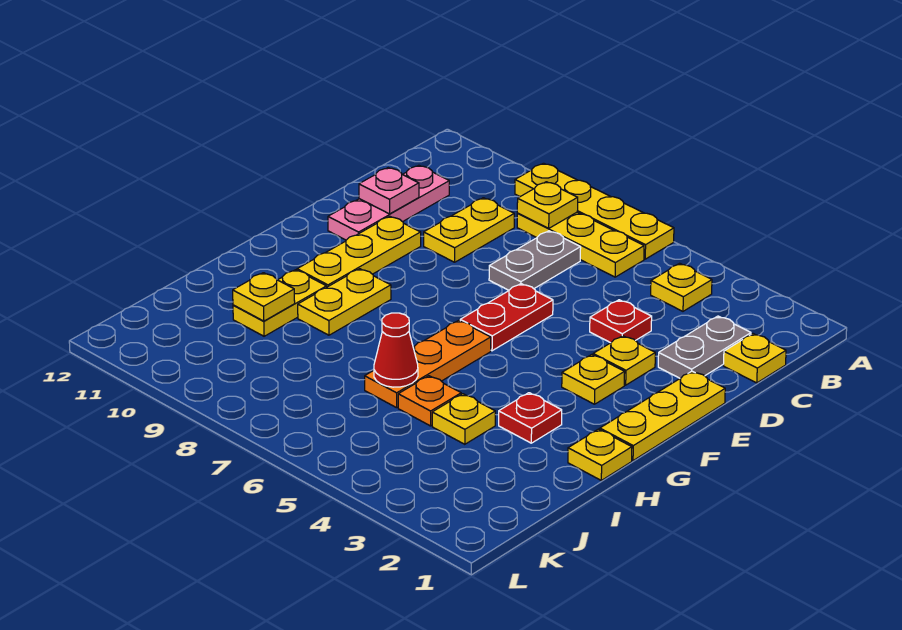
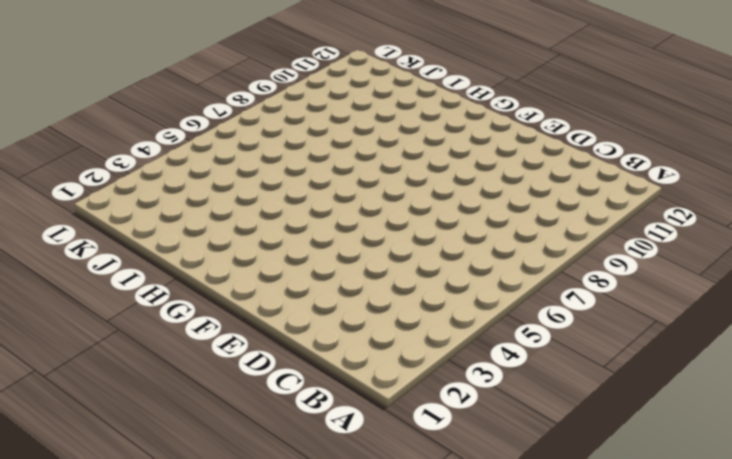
none -> yellow 1x4 plate [515,163,674,259]
none -> yellow 1x1 plate [651,263,712,311]
none -> yellow 1x3 plate [517,212,644,277]

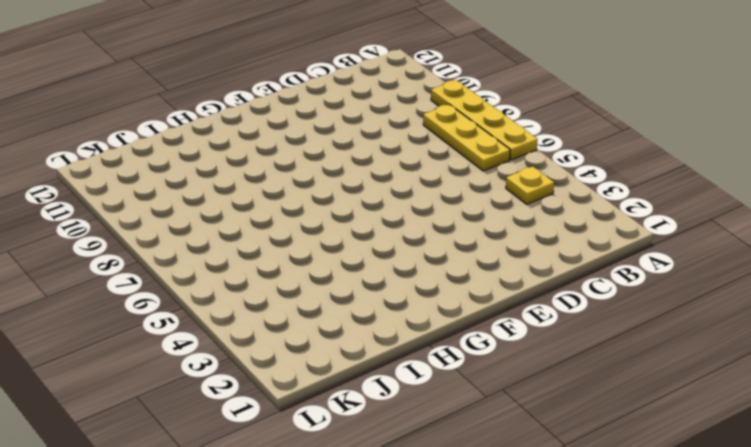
none -> yellow 1x1 plate [723,334,786,383]
none -> grey 1x2 plate [658,316,751,378]
none -> grey 1x2 plate [489,231,581,290]

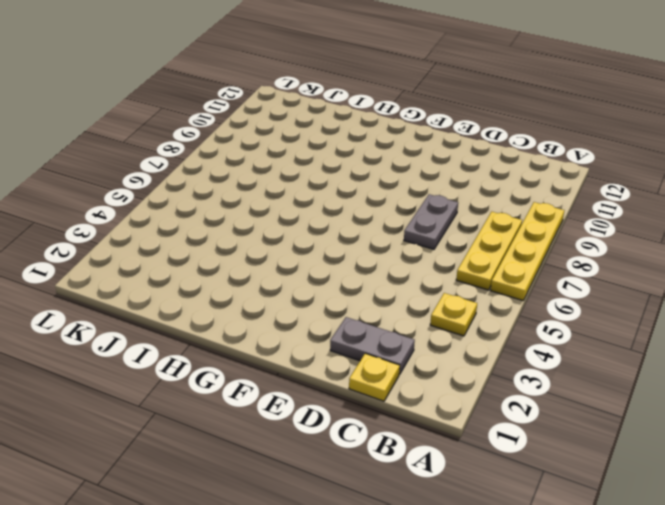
grey 1x2 plate [404,194,458,249] -> grey 1x2 plate turned to [489,231,581,290]
none -> yellow 1x2 plate [424,198,514,262]
none -> pink 1x3 plate [328,165,449,240]
none -> red 1x1 plate [590,300,652,343]

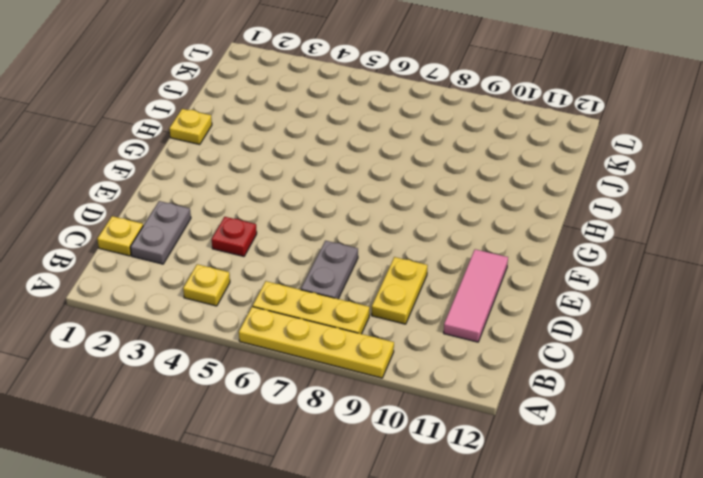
pink 1x3 tile [444,249,508,342] -> pink 1x3 plate [328,165,449,240]
none -> yellow 1x3 plate [600,371,725,461]
none -> yellow 1x1 plate [593,336,655,385]
none -> red 1x2 plate [460,284,553,351]

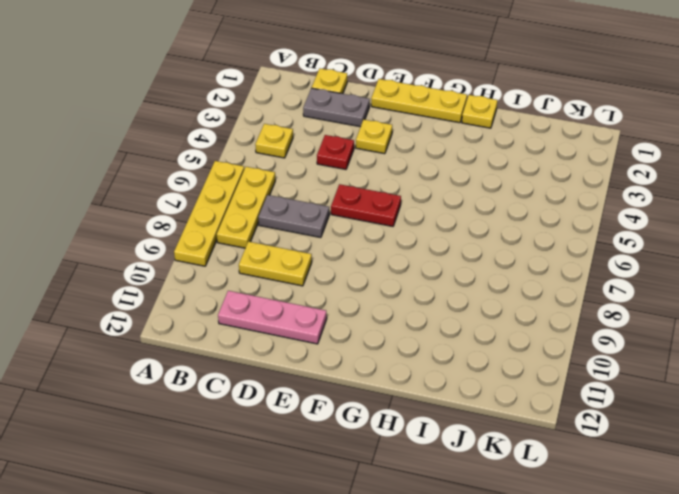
none -> yellow 1x3 plate [297,216,421,287]
none -> yellow 1x1 plate [562,355,625,404]
none -> orange 1x3 plate [365,320,491,408]

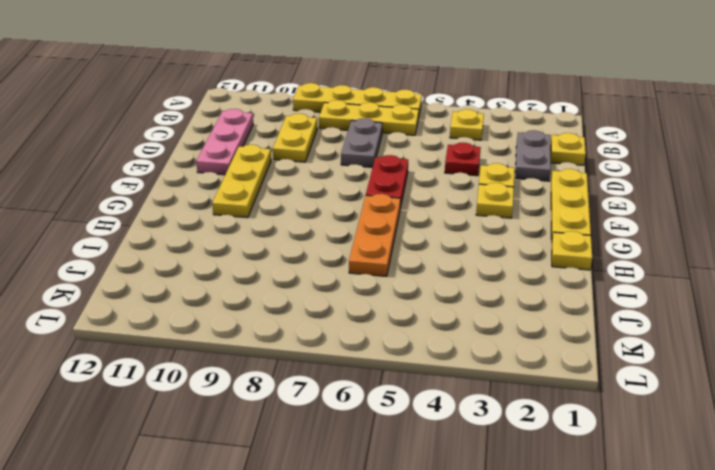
none -> yellow 1x2 plate [298,269,391,335]
none -> red 1x1 plate [499,393,562,443]
none -> yellow 1x2 plate [233,270,327,336]

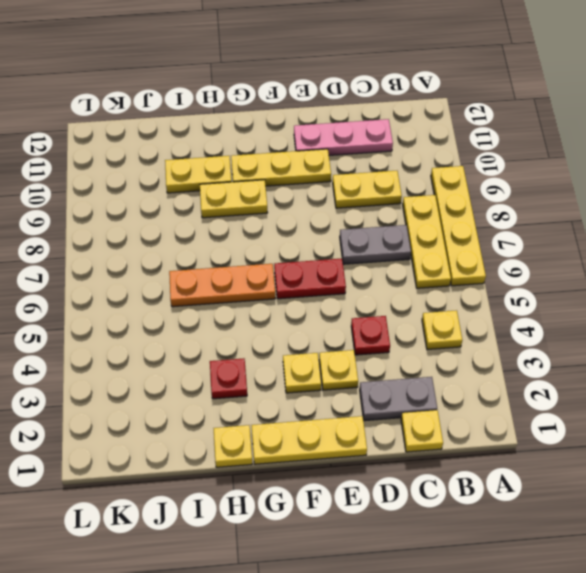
none -> yellow 1x1 plate [432,394,495,444]
none -> orange 1x1 plate [398,376,461,426]
none -> yellow 1x1 plate [517,182,578,228]

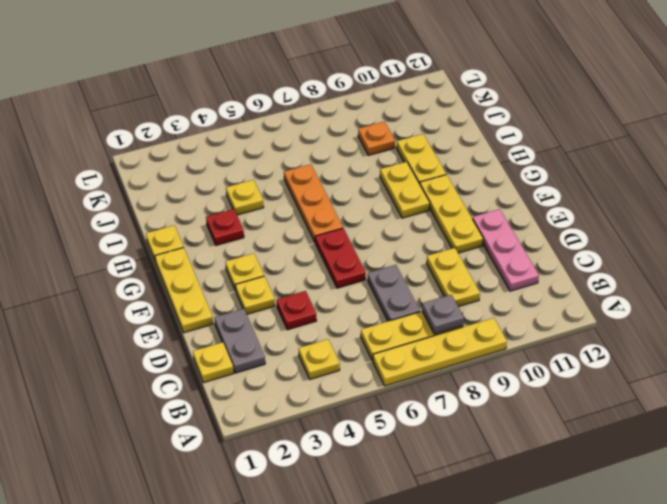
grey 1x1 plate [422,295,464,334] -> yellow 1x1 plate [517,182,578,228]
orange 1x1 plate [358,122,395,155] -> orange 1x1 plate moved to [398,376,461,426]
none -> pink 1x1 plate [359,168,419,214]
none -> red 1x1 cone [374,313,418,387]
none -> yellow 1x1 plate [233,273,295,321]

